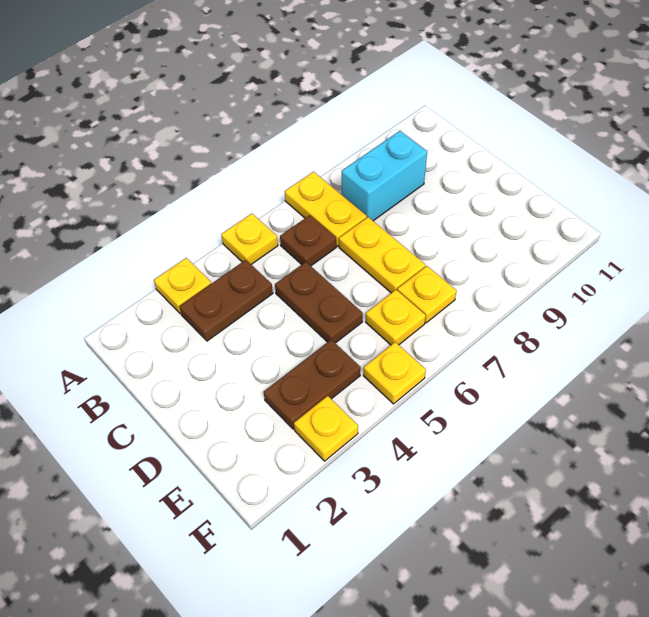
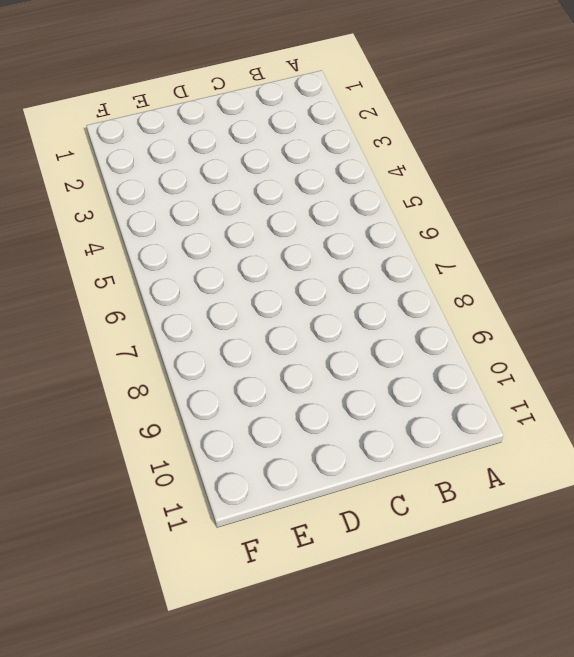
none -> yellow 1x1 plate [154,258,211,314]
none -> yellow 1x1 plate [221,213,278,264]
none -> yellow 1x2 plate [285,172,367,246]

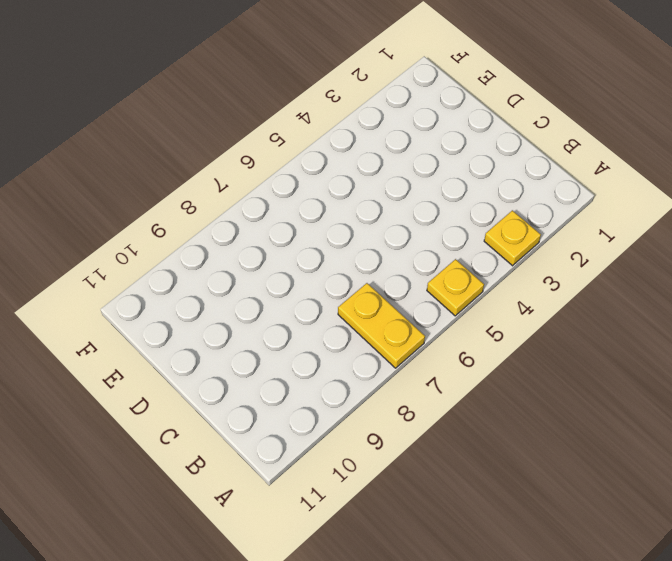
none -> brown 1x2 plate [180,260,273,341]
none -> brown 1x1 plate [280,215,336,266]
none -> cyan 1x2 brick [342,131,427,221]

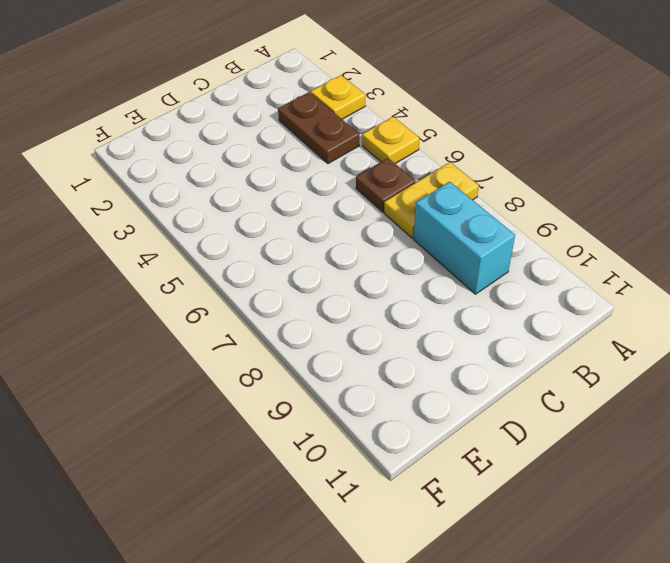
none -> brown 1x2 plate [275,262,363,343]
none -> yellow 1x2 plate [339,217,425,293]
none -> brown 1x2 plate [264,340,361,429]

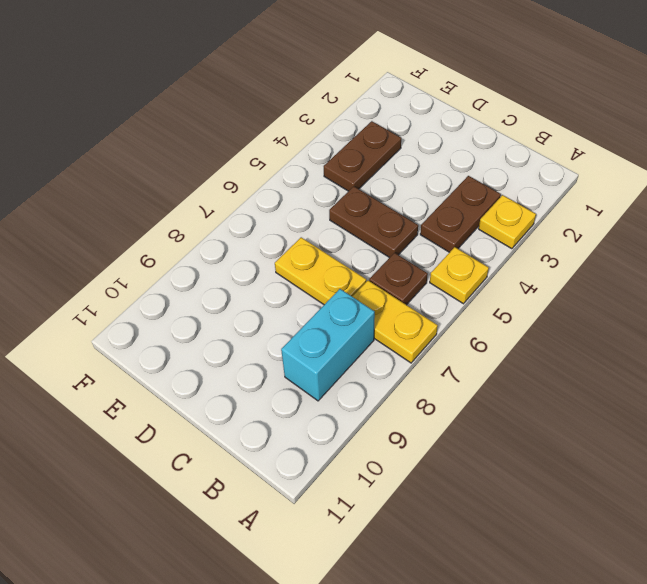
none -> yellow 1x1 plate [366,290,426,345]
none -> yellow 1x1 plate [397,266,456,323]
none -> yellow 1x1 plate [294,396,358,461]

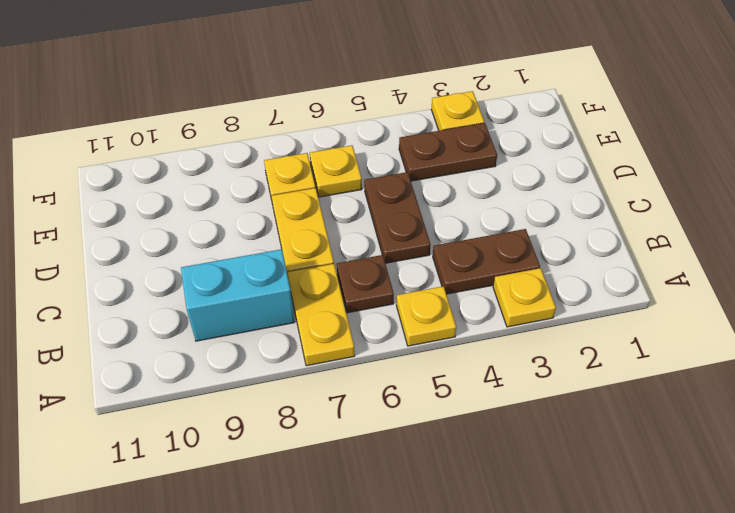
none -> yellow 1x1 plate [363,342,426,404]

